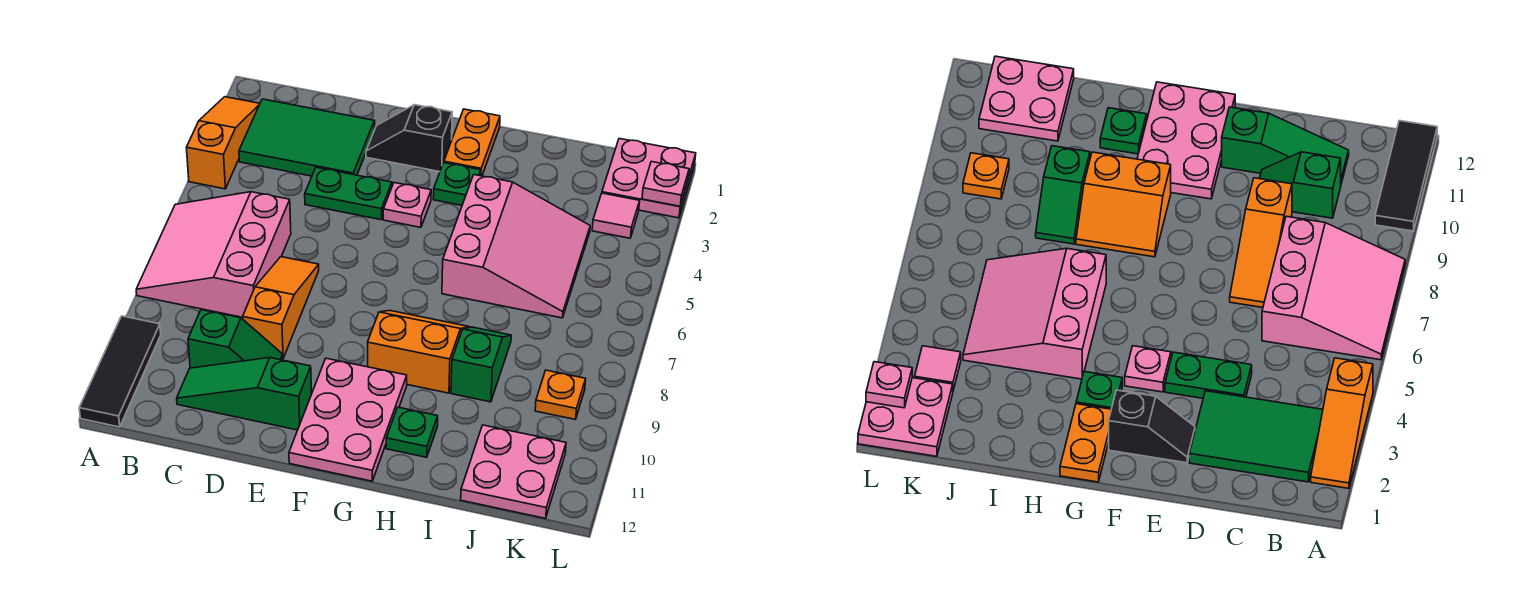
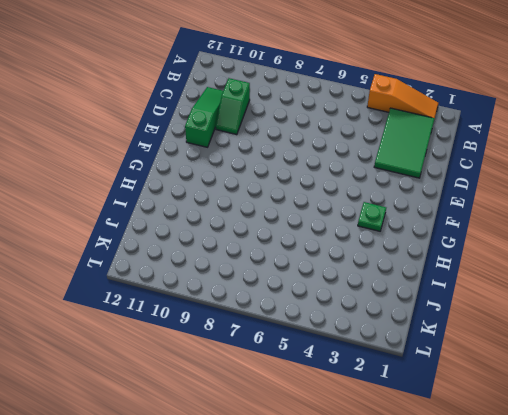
none -> pink 3x3 slope [136,192,291,317]
none -> black 1x3 tile [79,316,161,427]
none -> green 1x2 plate [305,167,392,220]

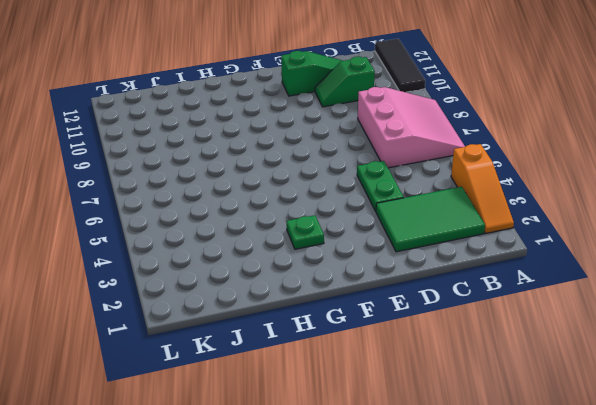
green 1x2 plate [357,161,404,211] -> green 1x2 plate turned to [305,167,392,220]
none -> orange 1x3 slope [243,257,319,358]
none -> black 1x2 slope [366,105,452,172]
none -> pink 1x1 plate [383,183,431,227]

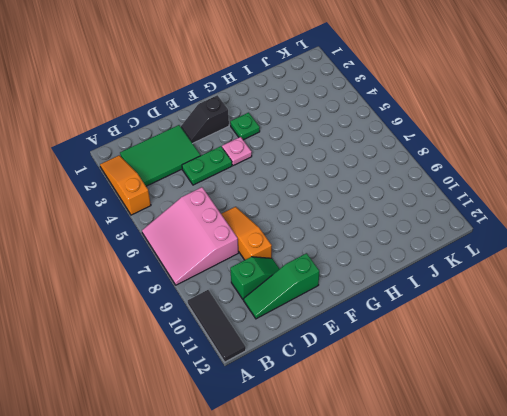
none -> pink 2x3 plate [289,358,407,481]
none -> orange 1x2 plate [444,109,500,176]
none -> orange 2x2 slope [368,311,470,393]

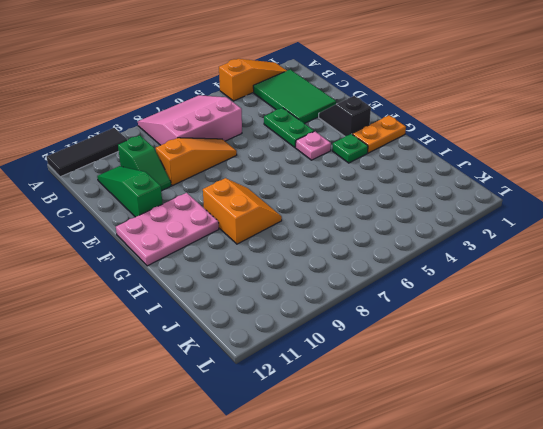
none -> pink 3x3 slope [442,175,590,318]
none -> green 1x1 plate [386,407,438,457]
none -> green 1x2 slope [451,327,511,402]

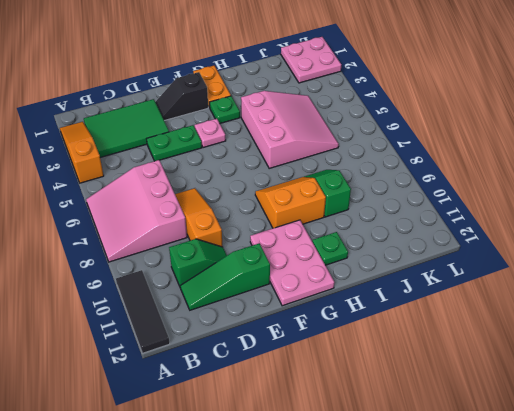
none -> pink 2x2 plate [461,425,566,518]
none -> pink 1x1 tile [592,193,640,238]
none -> orange 1x1 plate [535,370,586,419]

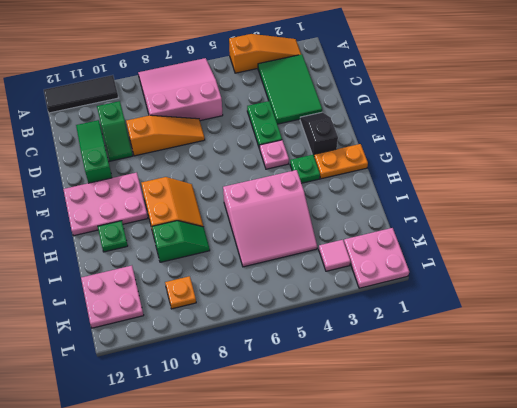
none -> pink 1x1 plate [642,162,689,206]

